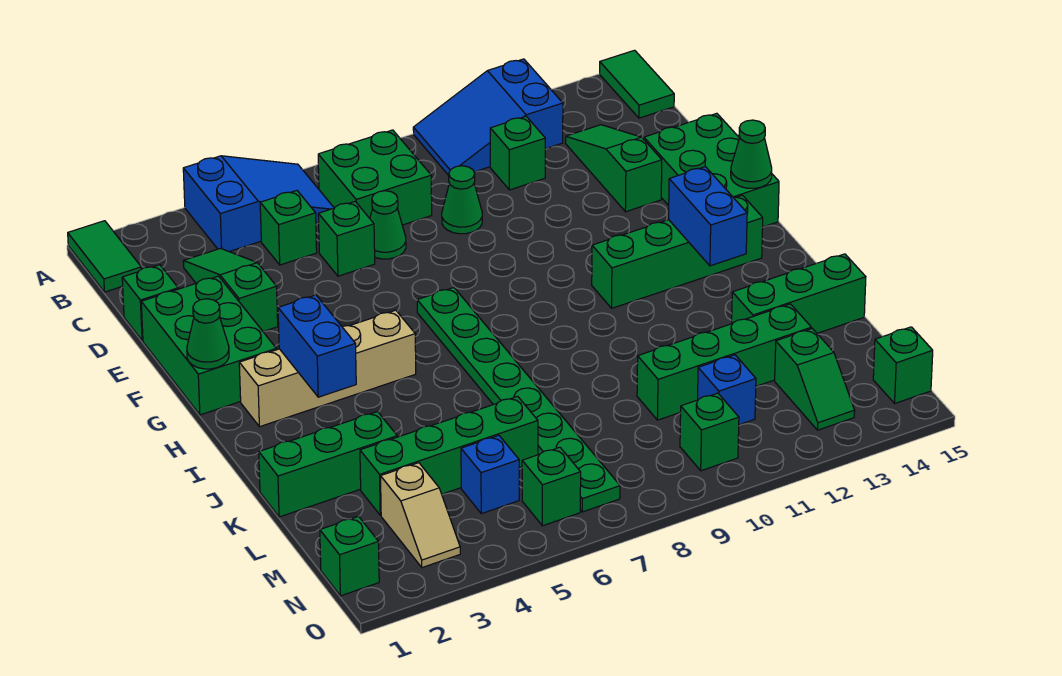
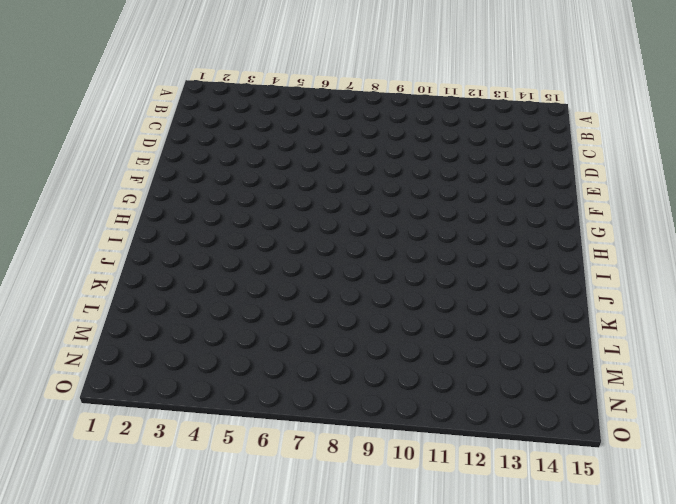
none -> green 1x2 tile [68,221,141,292]
none -> blue 2x3 slope [183,156,334,252]
none -> blue 2x3 slope [413,59,563,175]
none -> green 1x2 tile [600,50,674,118]

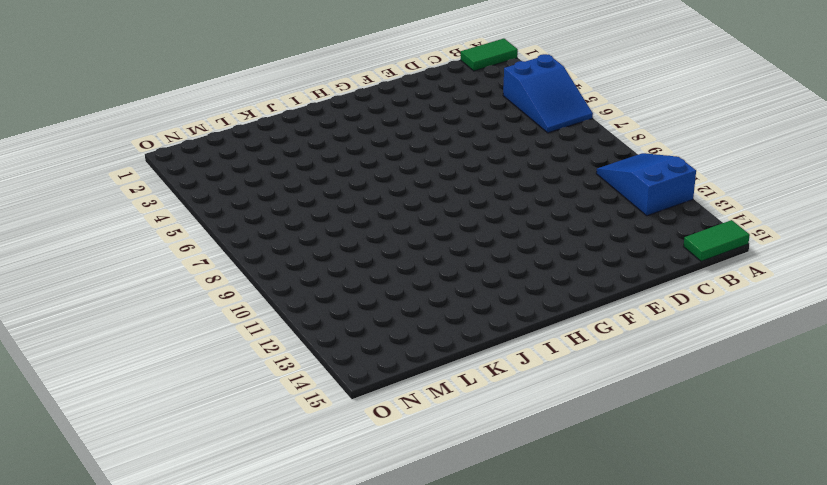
none -> green 2x2 brick [318,130,432,225]
none -> green 1x3 slope [183,248,278,332]
none -> green 1x1 brick [260,191,317,265]
none -> green 1x1 brick [490,116,545,190]

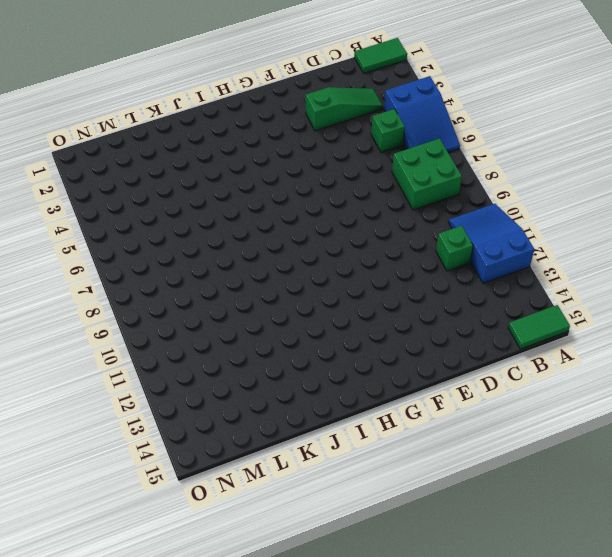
none -> green 1x3 slope [565,125,662,212]
none -> green 1x1 brick [122,265,178,341]
none -> green 1x1 brick [318,202,375,276]
none -> green 1x1 cone [370,191,406,259]

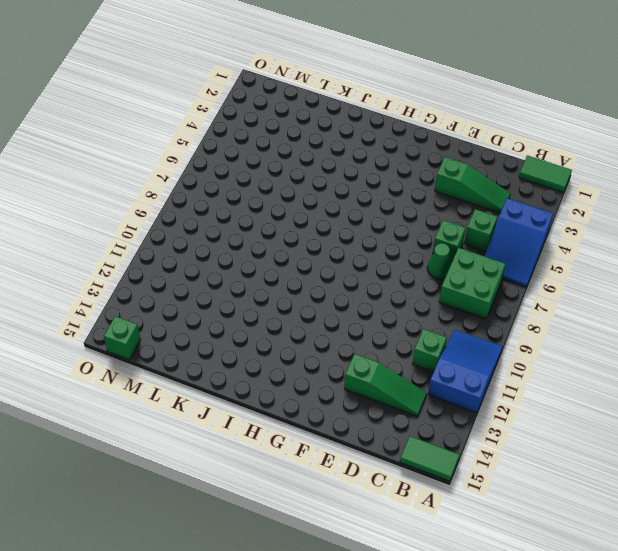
none -> green 1x1 brick [122,265,178,341]
none -> green 1x1 cone [442,166,482,234]
none -> green 2x3 brick [141,276,276,415]
none -> green 2x3 brick [644,113,779,227]

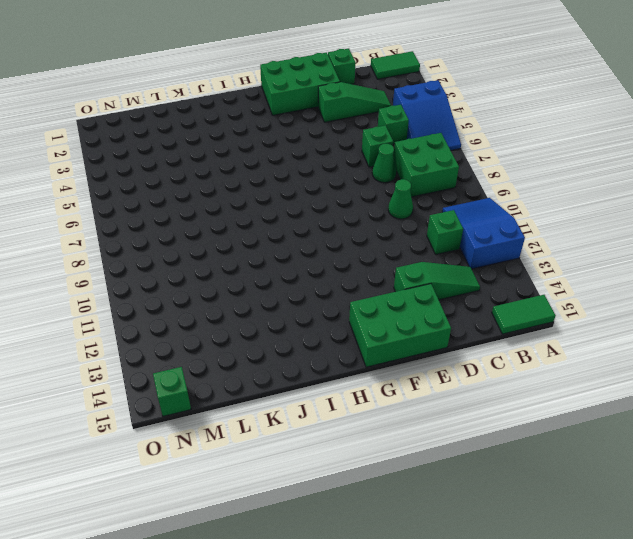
none -> green 1x8 plate [417,288,620,512]
none -> tan 1x4 brick [239,310,416,427]
none -> green 1x4 brick [592,195,763,308]
none -> green 1x3 brick [259,412,397,517]

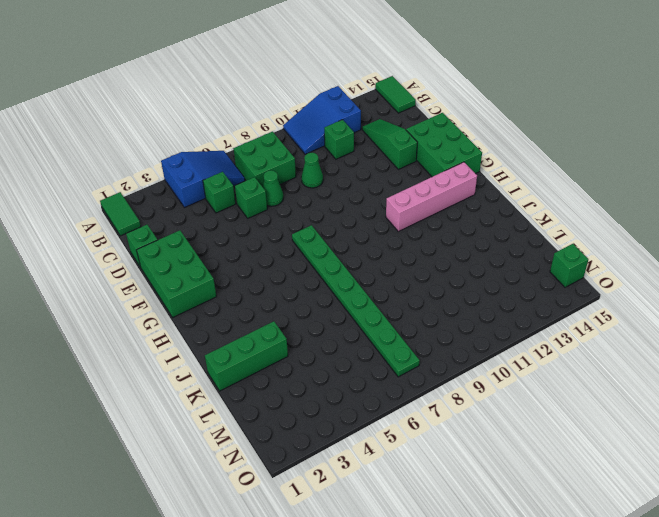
pink 1x4 brick [386,162,477,231] -> green 1x4 brick [592,195,763,308]
none -> green 1x3 slope [183,248,278,332]
none -> tan 1x4 brick [239,310,416,427]
none -> green 1x3 brick [732,254,866,333]
none -> green 1x4 brick [360,396,538,515]

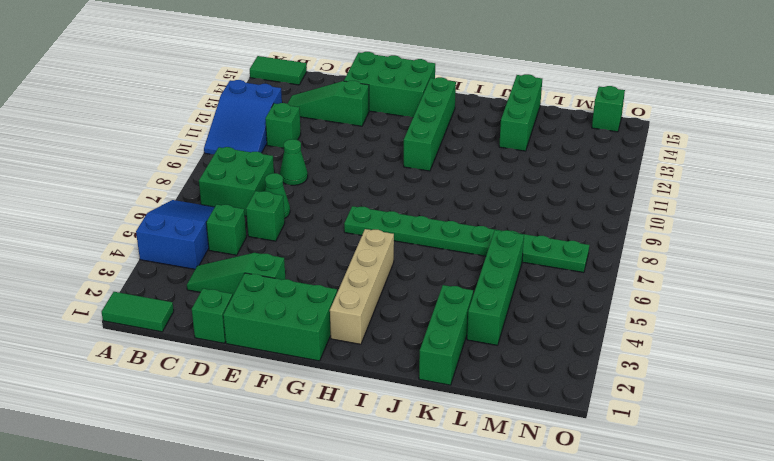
none -> green 1x4 brick [637,304,811,420]
none -> tan 1x2 slope [381,463,460,568]
none -> blue 1x1 brick [461,435,519,514]
none -> blue 1x1 brick [698,355,756,425]

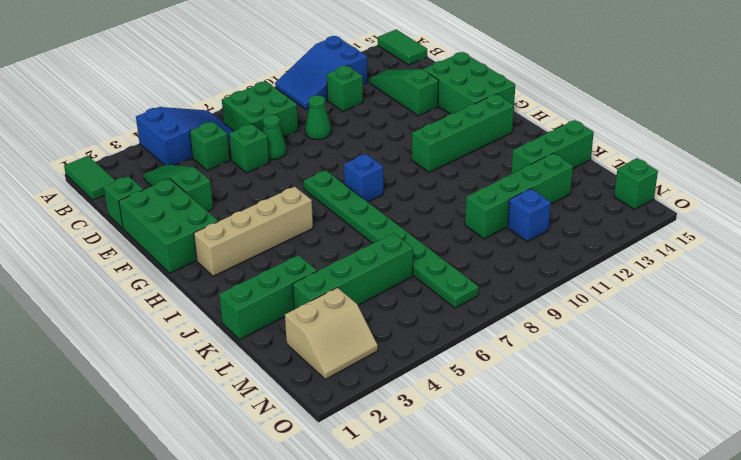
blue 1x1 brick [344,154,383,202] -> blue 1x1 brick moved to [461,435,519,514]
tan 2x2 slope [285,288,378,379] -> tan 1x2 slope [381,463,460,568]
none -> green 1x2 slope [775,328,855,430]
none -> green 1x1 brick [320,516,379,596]
none -> green 1x1 brick [522,447,581,526]
none -> green 1x1 brick [680,393,739,471]

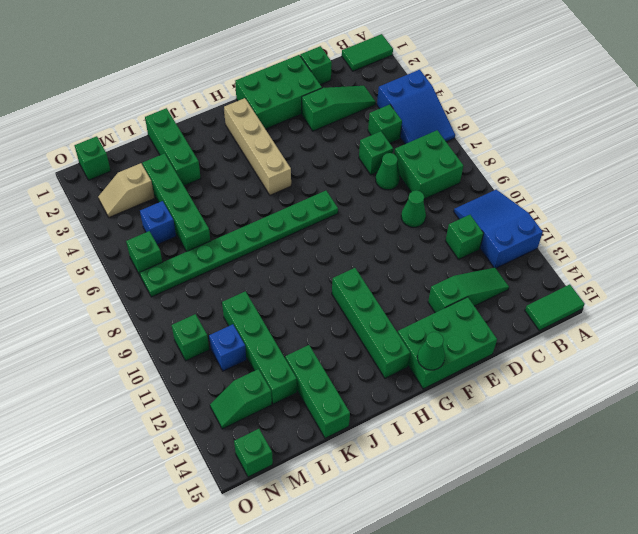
none -> green 1x1 cone [187,299,229,369]
none -> blue 1x2 brick [278,295,356,397]
none -> blue 1x2 brick [669,167,747,266]

